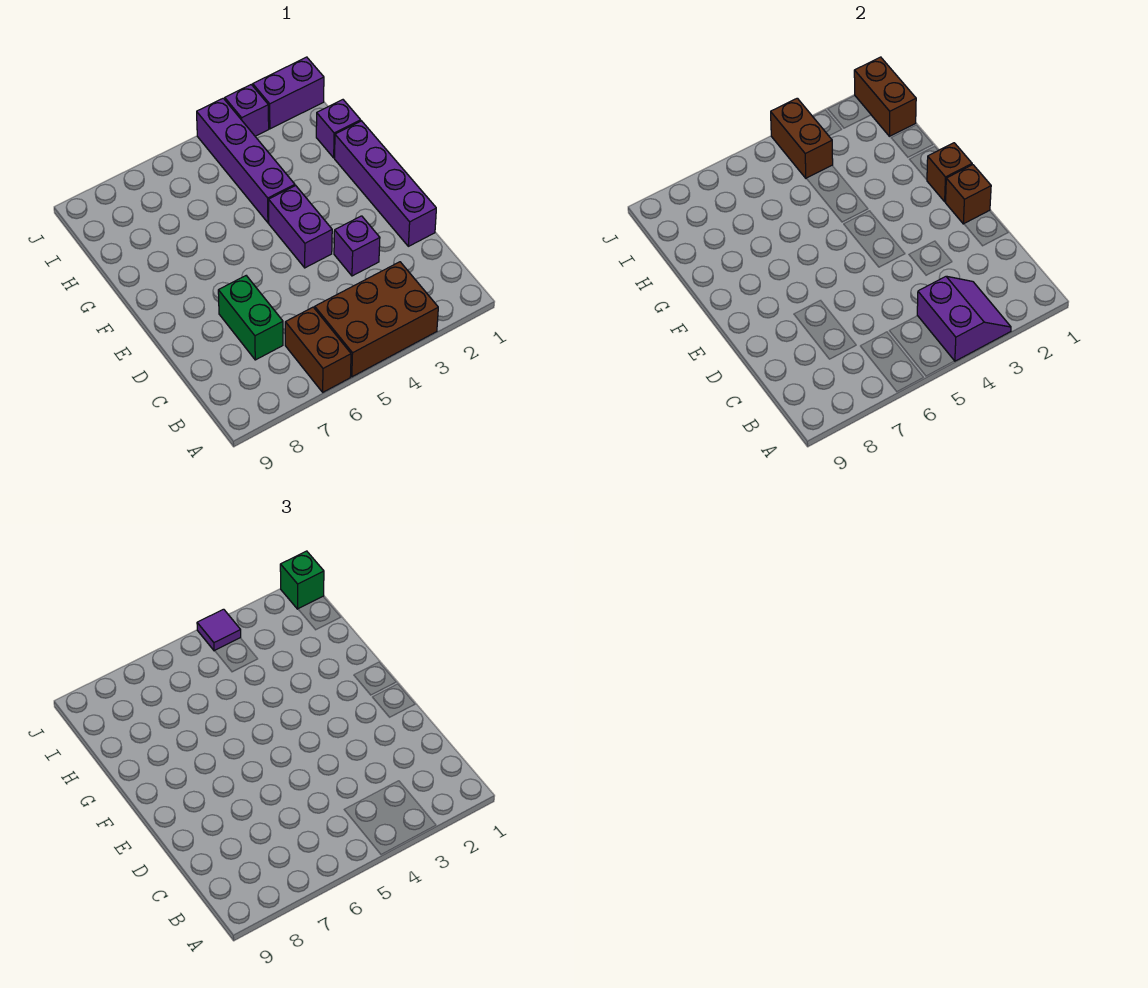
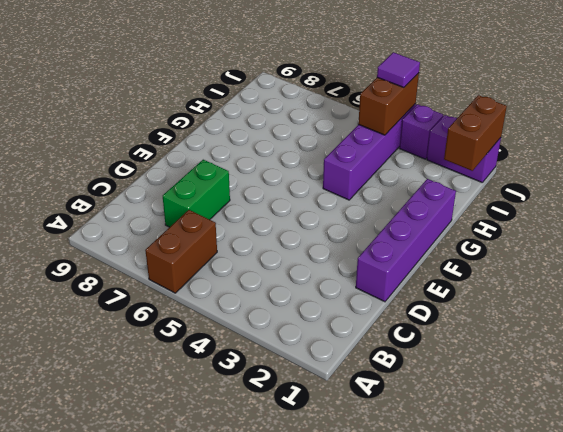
none -> brown 2x3 brick [315,262,438,377]
none -> purple 1x1 brick [334,216,380,276]
none -> purple 1x2 brick [269,186,332,268]

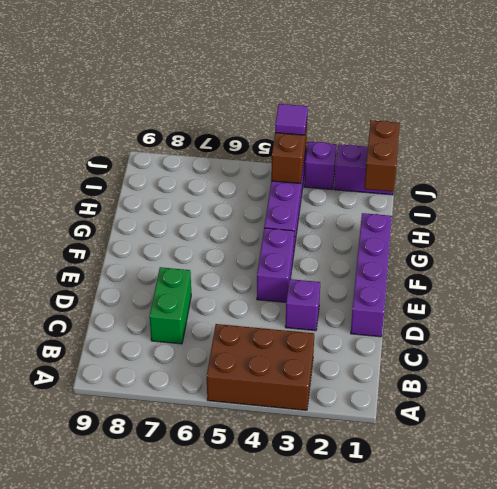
none -> brown 1x2 brick [285,307,351,392]
none -> purple 1x1 brick [316,100,361,158]
none -> purple 2x2 slope [917,276,1011,361]

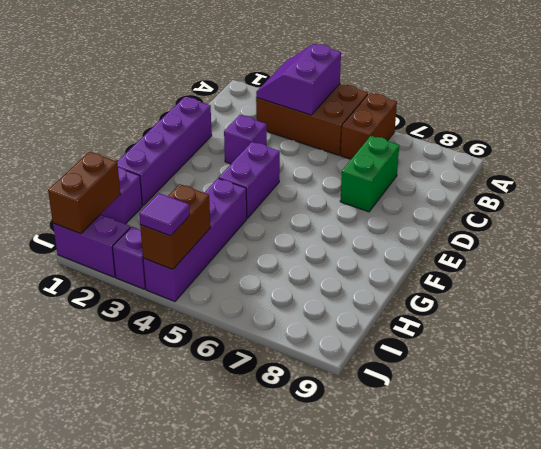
none -> brown 1x1 brick [946,165,991,224]
none -> brown 1x1 brick [927,143,972,202]
none -> green 1x1 brick [280,551,324,609]

